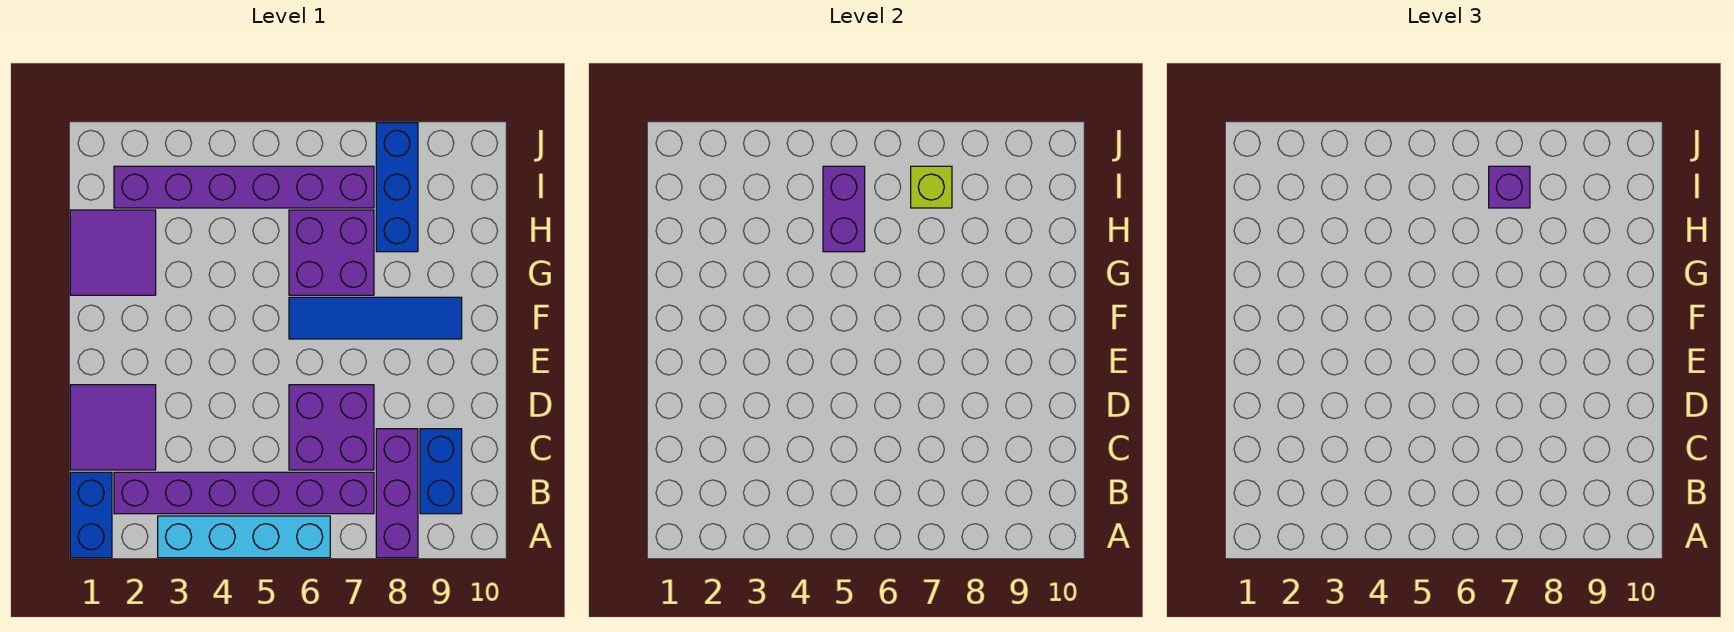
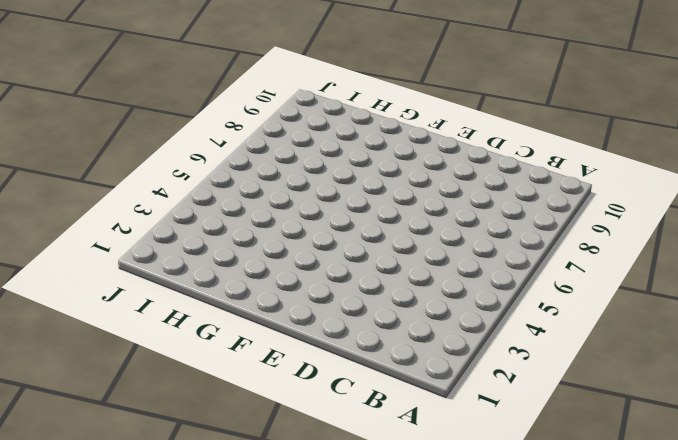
none -> blue 1x2 brick [70,472,112,558]
none -> cyan 1x4 brick [158,516,330,558]
none -> purple 1x3 brick [376,429,418,558]

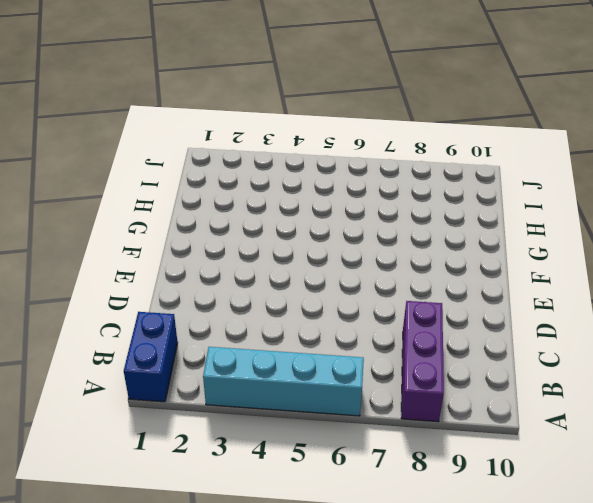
none -> purple 1x6 brick [114,472,374,514]
none -> blue 1x2 brick [420,429,462,514]
none -> purple 2x2 tile [70,385,156,470]

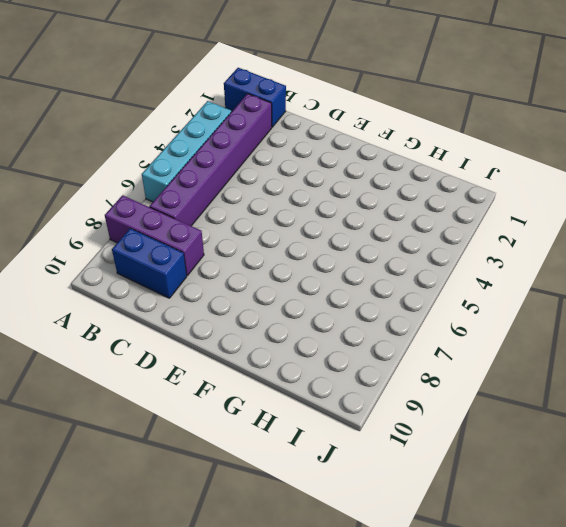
none -> purple 2x2 tile [70,385,156,470]
none -> purple 2x2 brick [289,385,374,470]
none -> blue 1x4 tile [289,297,462,339]

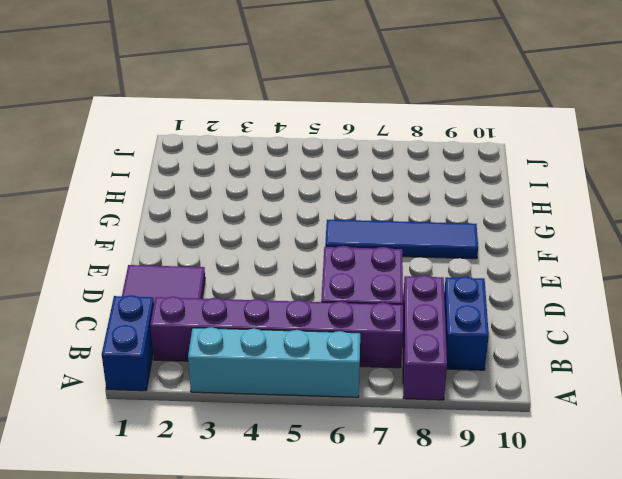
none -> purple 2x2 tile [70,210,156,295]
none -> purple 2x2 brick [289,210,374,295]
none -> blue 1x3 brick [376,123,418,252]

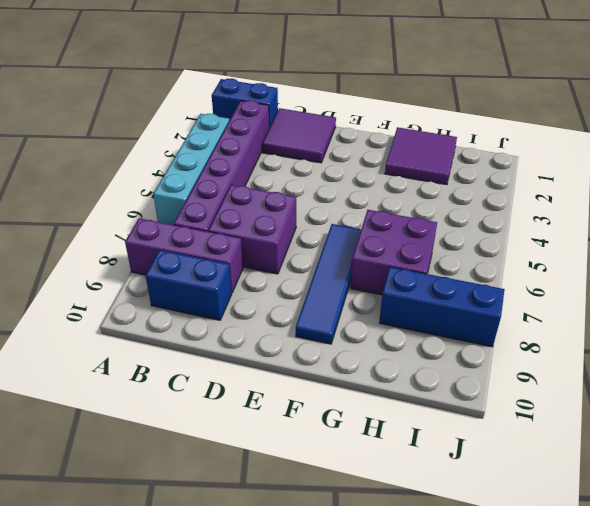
none -> purple 1x6 brick [114,166,374,208]
none -> purple 1x2 brick [823,166,865,252]
none -> lime 1x1 brick [911,166,952,208]

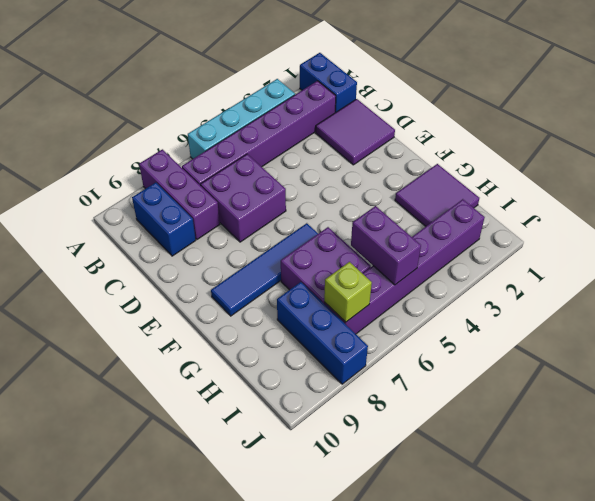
none -> purple 1x1 brick [1489,166,1530,208]

